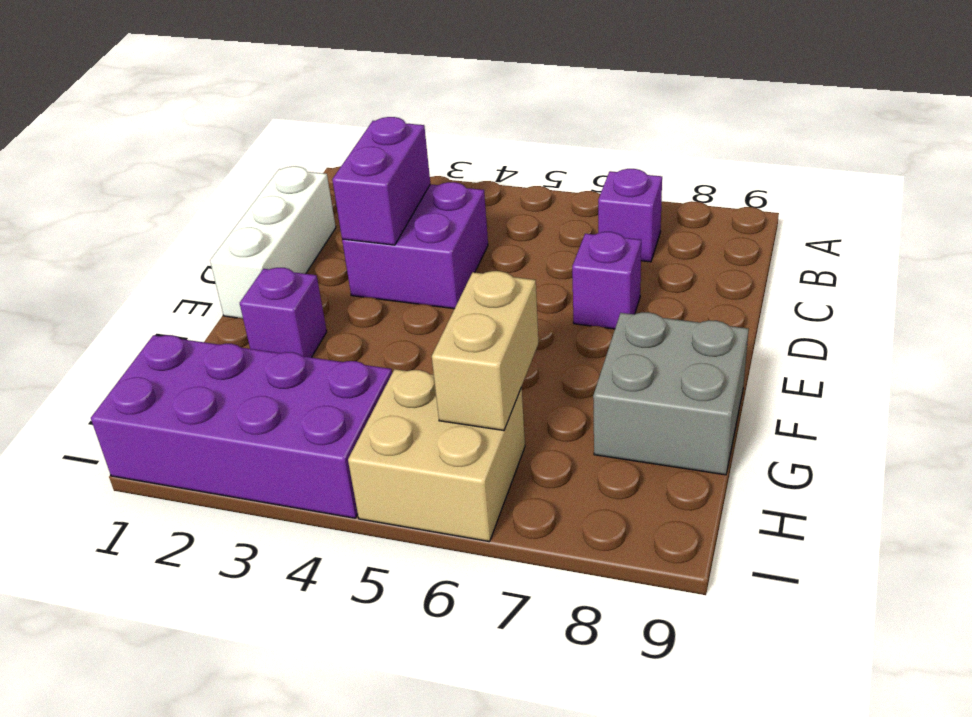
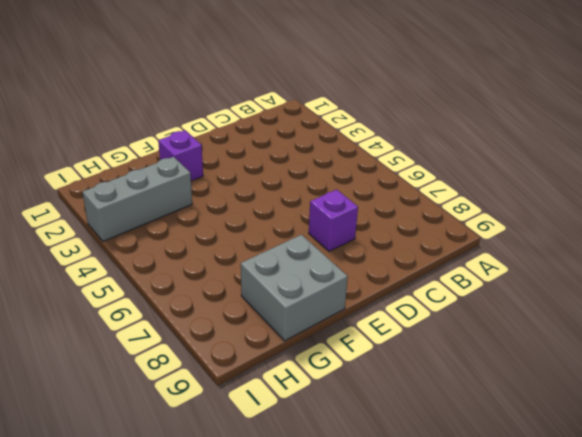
grey 1x3 brick [83,157,192,241] -> purple 2x4 brick [91,335,392,518]
none -> purple 1x1 brick [598,169,662,262]
none -> white 1x3 brick [210,166,336,319]

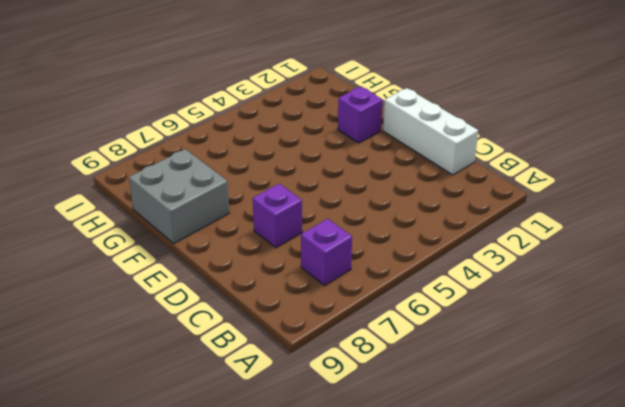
none -> purple 2x2 brick [342,182,488,309]
none -> purple 2x4 brick [91,335,392,518]

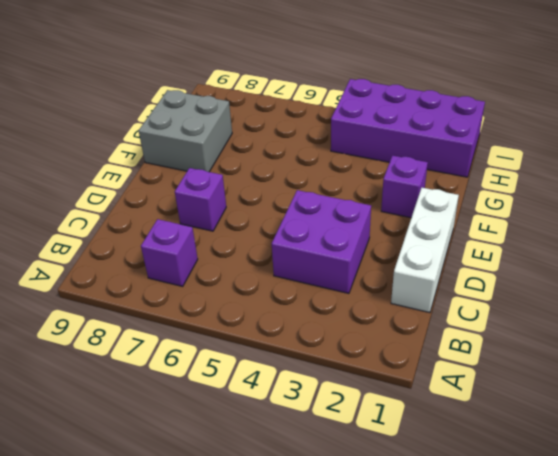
none -> tan 2x2 brick [348,369,525,542]
none -> purple 1x2 brick [332,117,430,245]

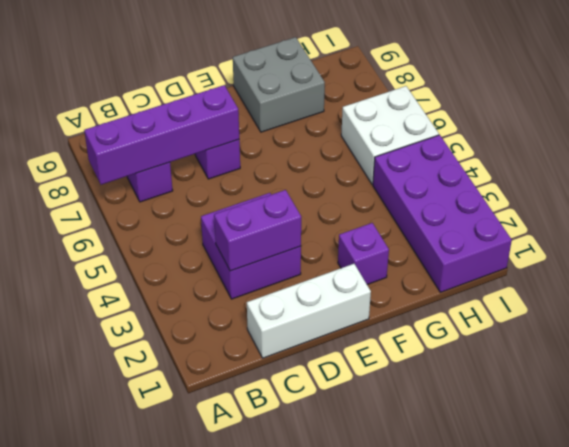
purple 1x4 brick [84,85,239,185] -> none
white 2x2 brick [341,86,439,184] -> tan 2x2 brick [348,369,525,542]
none -> tan 1x2 brick [432,271,538,431]

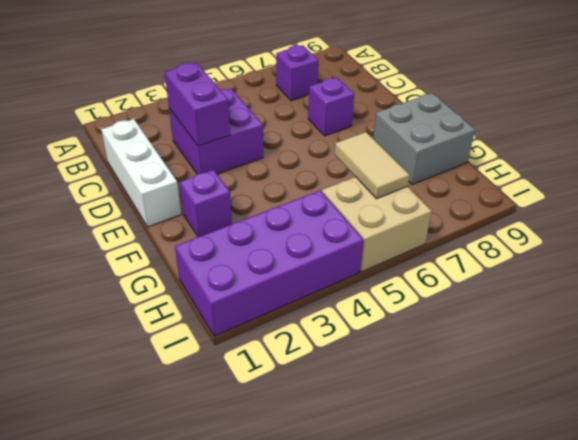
tan 1x2 tile [335,132,409,199] -> tan 1x2 brick [432,271,538,431]

